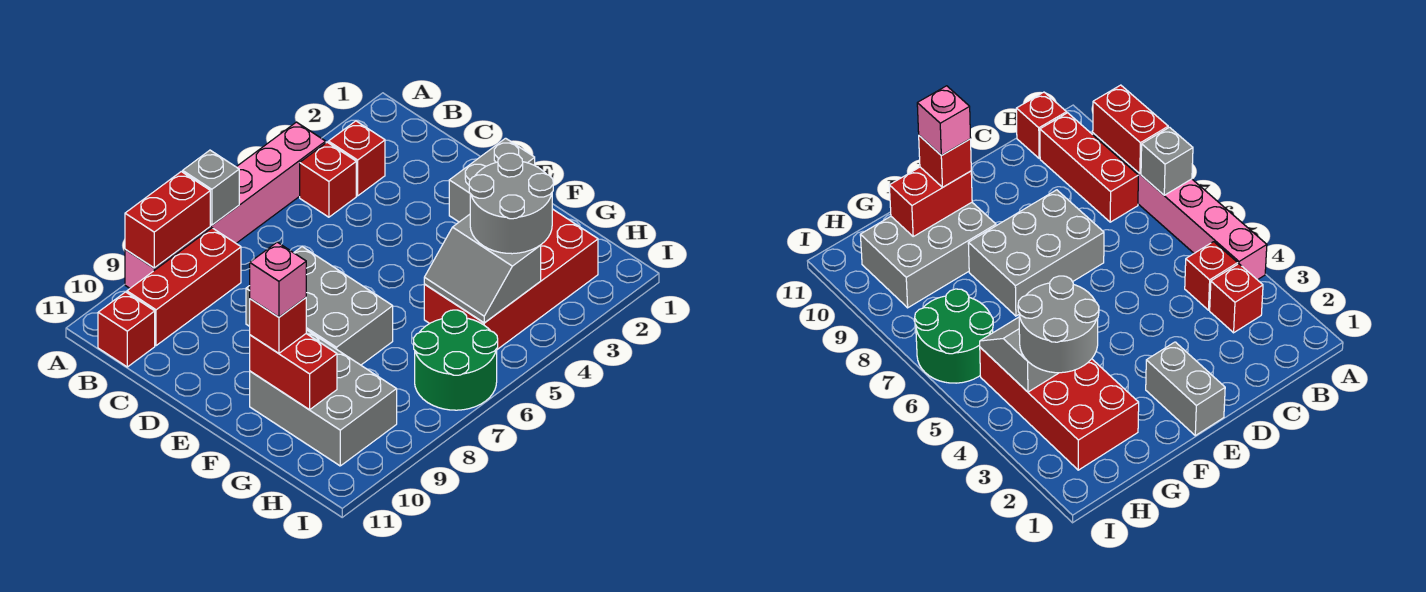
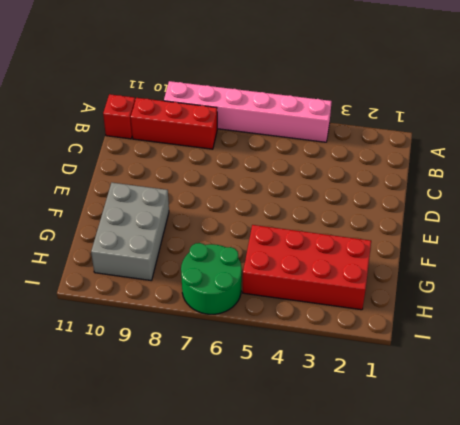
none -> red 1x1 brick [328,121,385,196]
none -> red 1x1 brick [300,142,356,217]
none -> grey 2x3 brick [246,247,393,365]

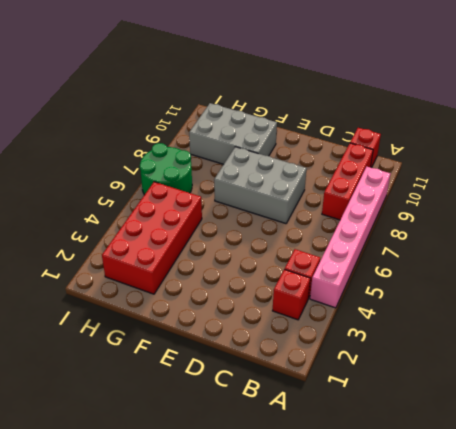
none -> grey 1x2 brick [449,138,535,222]
none -> grey 1x1 brick [183,150,239,225]
none -> red 1x2 brick [125,172,210,268]

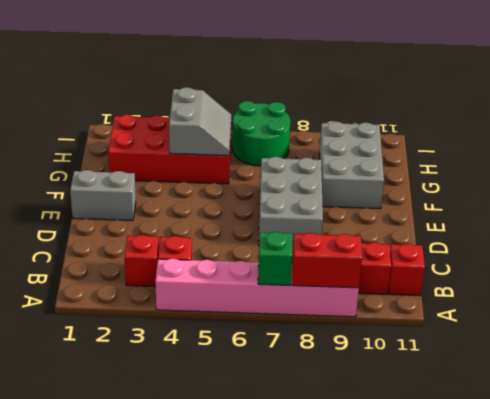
green 1x1 brick [258,232,292,286] -> grey 1x1 brick [183,150,239,225]
none -> red 1x2 brick [250,334,337,410]
none -> red 1x1 brick [250,298,306,353]
none -> grey 2x2 round brick [469,153,553,254]

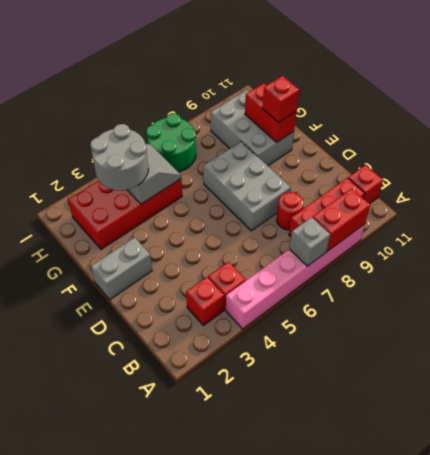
red 1x1 round brick [277,192,303,230] -> none
none -> pink 1x1 brick [250,242,306,317]

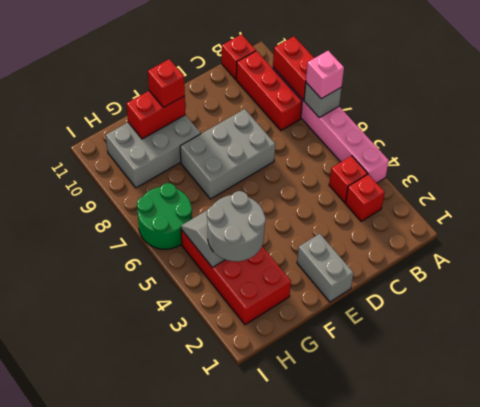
pink 1x1 brick [306,51,344,99] -> pink 1x1 brick moved to [250,242,306,317]

